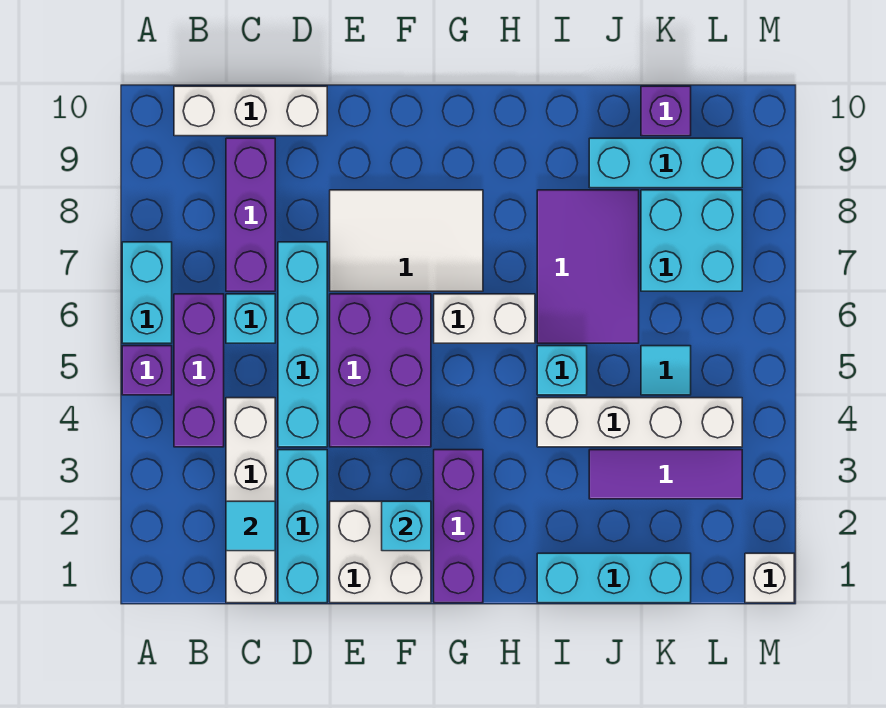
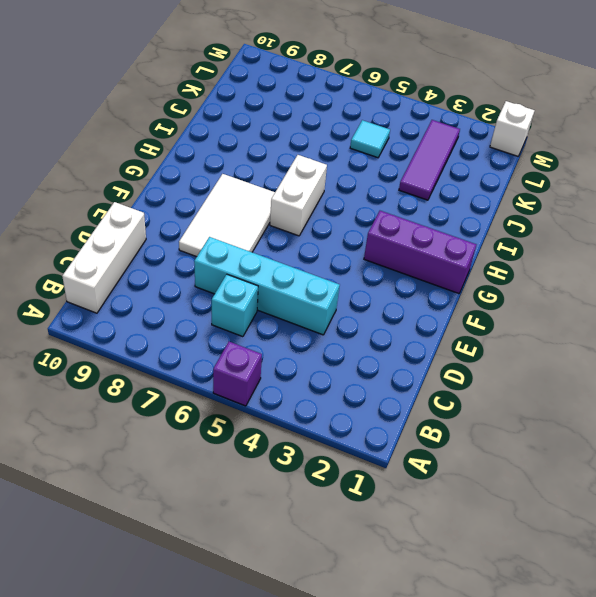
none -> cyan 1x2 brick [122,242,172,343]
none -> purple 1x3 brick [174,294,224,447]
none -> white 1x4 brick [226,398,275,603]

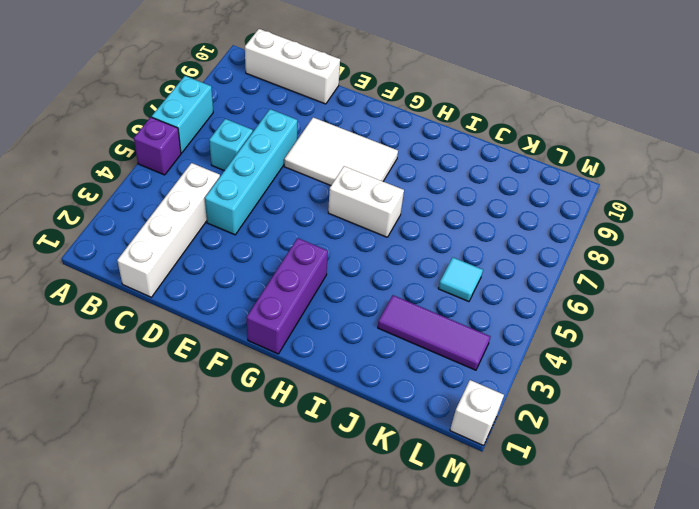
none -> purple 1x3 brick [174,294,224,447]
none -> purple 1x3 brick [226,138,275,291]
none -> cyan 1x3 brick [278,450,327,603]

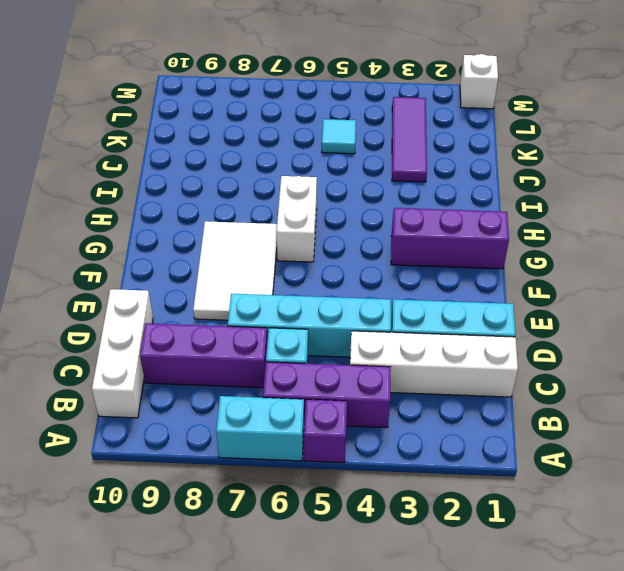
none -> white 2x2 brick [330,501,431,603]
none -> purple 2x3 brick [330,294,431,447]
none -> cyan 1x3 brick [537,553,691,603]

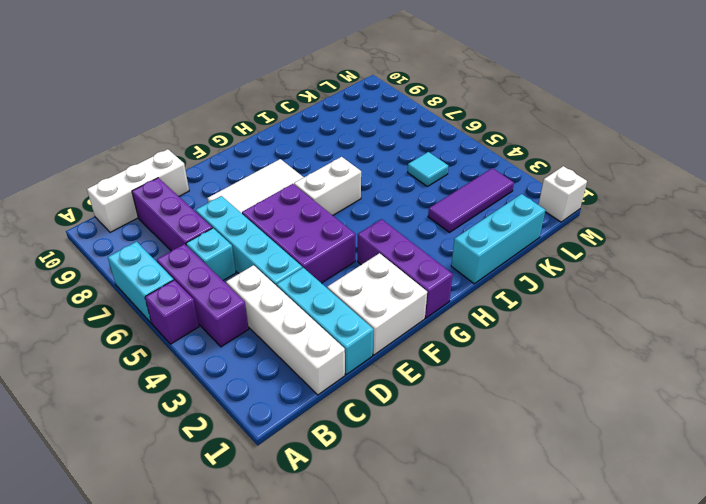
none -> white 1x4 brick [537,398,742,447]
none -> cyan 1x1 brick [537,346,587,395]
none -> purple 2x3 tile [537,190,639,343]

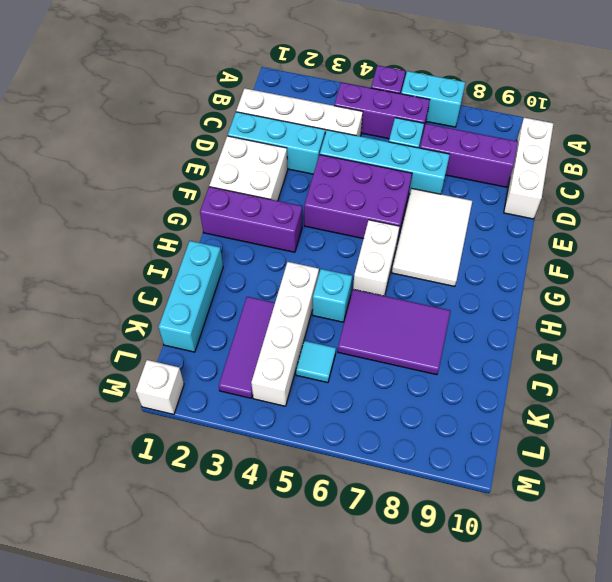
none -> cyan 1x3 brick [589,138,742,188]
none -> cyan 2x2 brick [641,190,742,291]
none -> purple 1x1 brick [641,86,691,136]

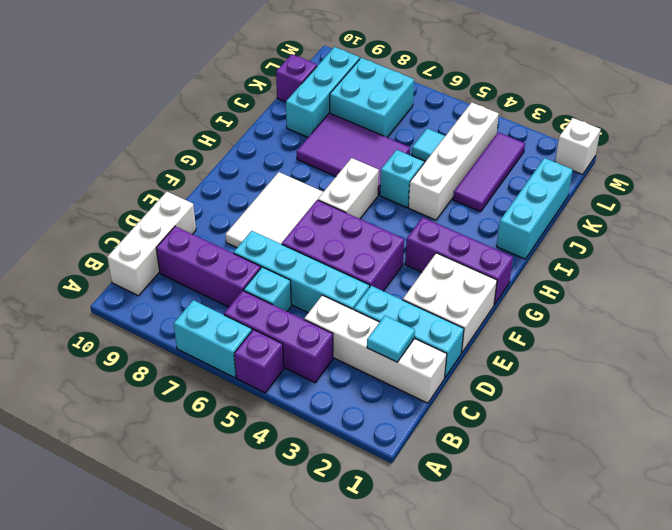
none -> cyan 1x1 brick [382,501,431,551]

